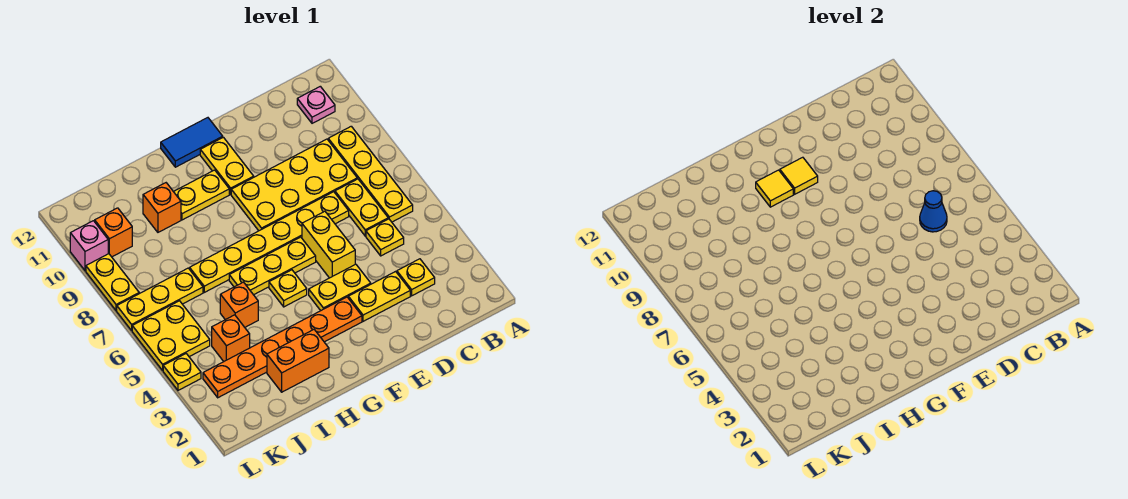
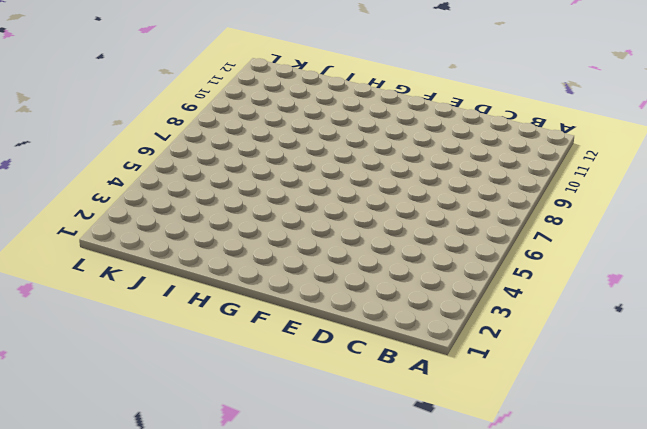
none -> yellow 1x4 plate [328,126,413,222]
none -> pink 1x1 plate [297,86,335,123]
none -> yellow 1x1 plate [397,259,435,296]

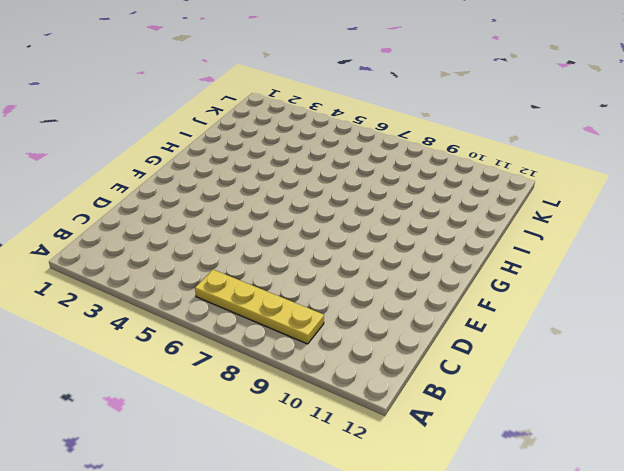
none -> pink 1x1 plate [297,86,335,123]
none -> yellow 1x1 plate [397,259,435,296]
none -> yellow 1x1 plate [366,219,404,256]

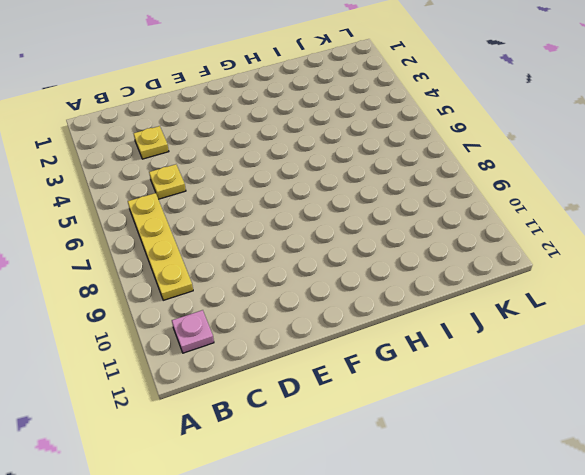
none -> yellow 1x2 plate [335,179,388,236]
none -> yellow 2x4 plate [231,139,357,231]
none -> yellow 1x2 plate [348,272,410,321]

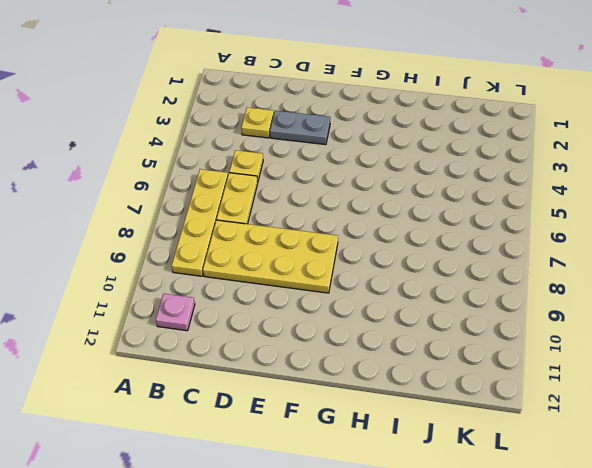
grey 1x2 plate [270,111,330,145] -> yellow 1x2 plate [348,272,410,321]
none -> yellow 1x6 plate [190,192,349,292]
none -> yellow 1x2 plate [309,264,371,311]
none -> yellow 1x2 brick [302,211,355,278]

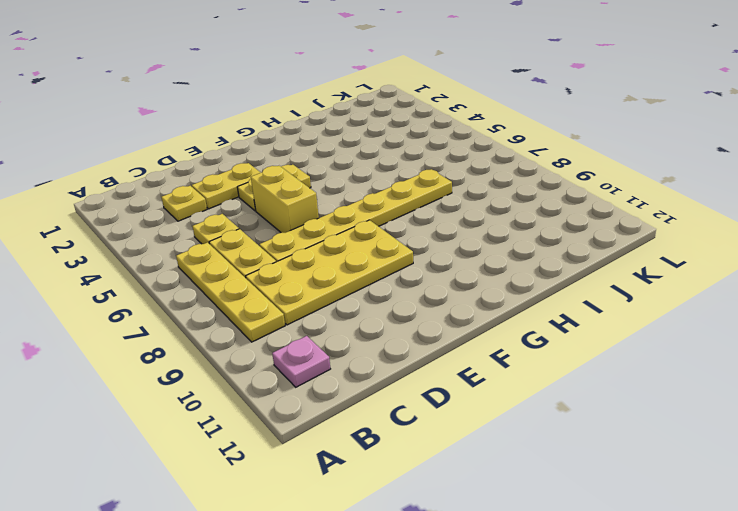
none -> orange 1x6 plate [203,297,362,398]
none -> yellow 1x3 plate [229,237,316,295]
none -> yellow 1x2 plate [200,137,254,194]

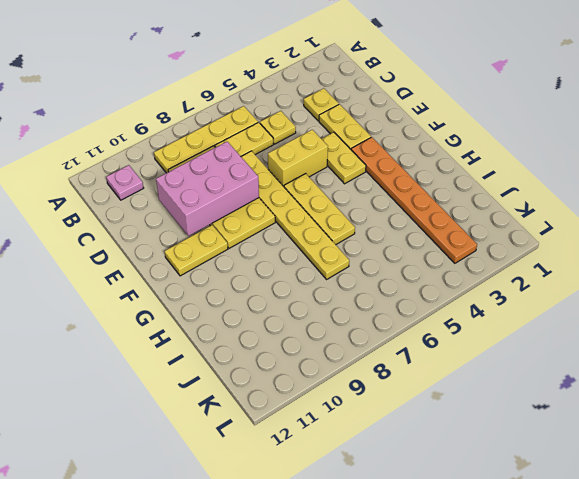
pink 2x3 brick [156,142,259,236] -> none
none -> blue 1x2 tile [161,118,223,167]
none -> yellow 1x1 plate [269,270,307,307]
none -> yellow 1x2 plate [174,170,229,220]

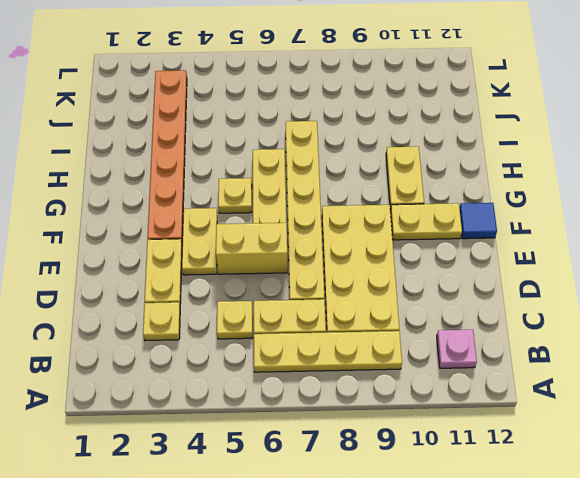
blue 1x1 tile [459,203,497,239] -> blue 1x2 tile [161,118,223,167]
none -> orange 1x2 brick [267,330,329,392]
none -> orange 1x1 brick [220,282,258,327]
none -> orange 1x1 brick [143,183,181,232]

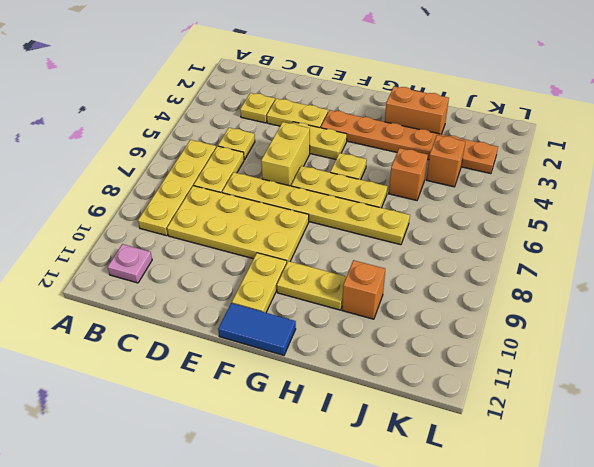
none -> yellow 1x3 plate [117,268,203,330]
none -> yellow 2x2 plate [132,301,210,370]
none -> orange 1x1 brick [95,208,132,257]

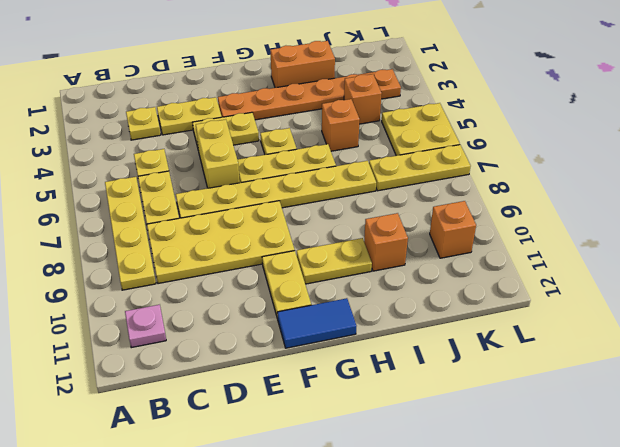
none -> yellow 1x1 plate [163,354,201,390]
none -> yellow 1x2 plate [86,254,139,311]
none -> pink 1x1 brick [70,221,108,271]

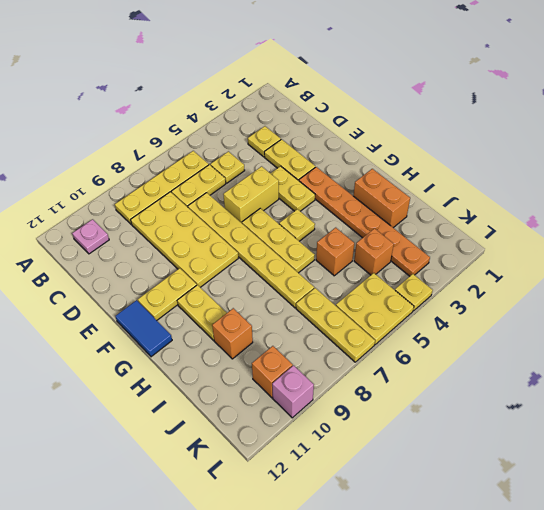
none -> yellow 1x2 plate [86,254,139,311]
none -> blue 1x1 cone [920,191,947,232]
none -> yellow 1x1 tile [780,157,818,194]

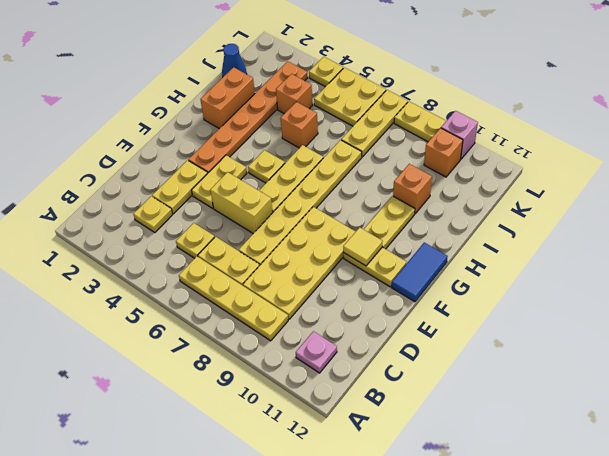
blue 1x1 cone [222,44,247,77] -> blue 1x1 cone moved to [920,191,947,232]
none -> yellow 1x1 tile [756,170,793,207]

